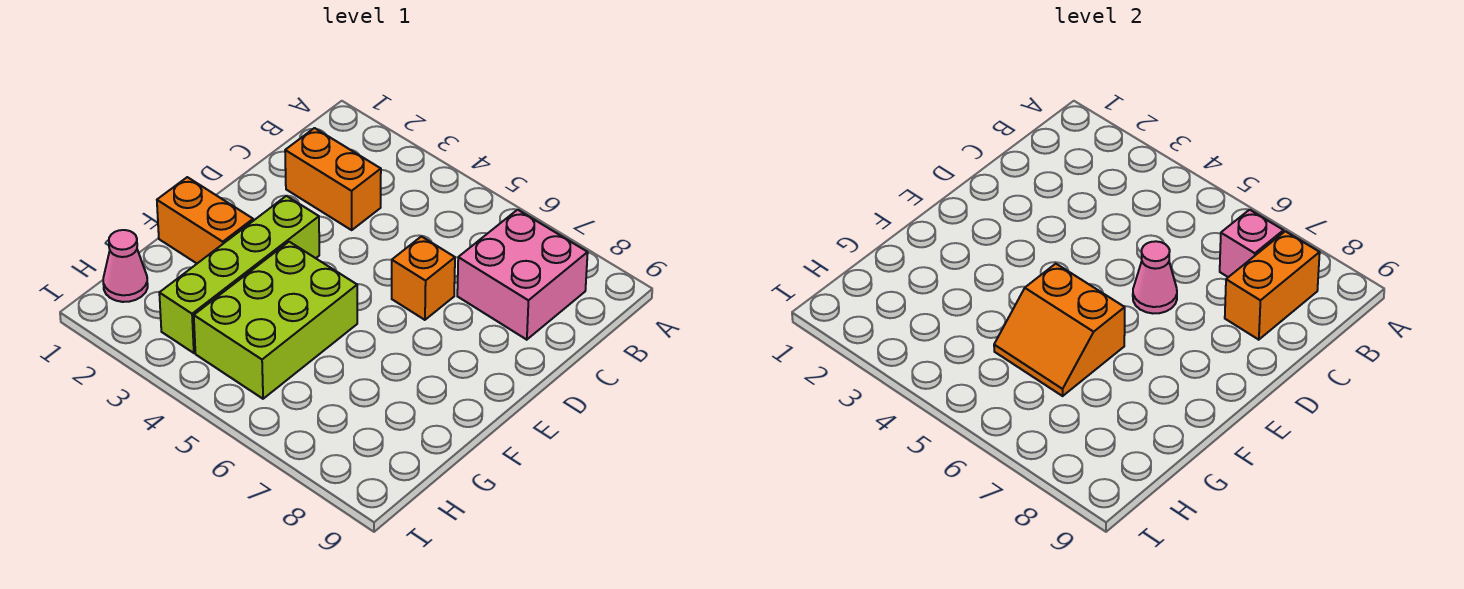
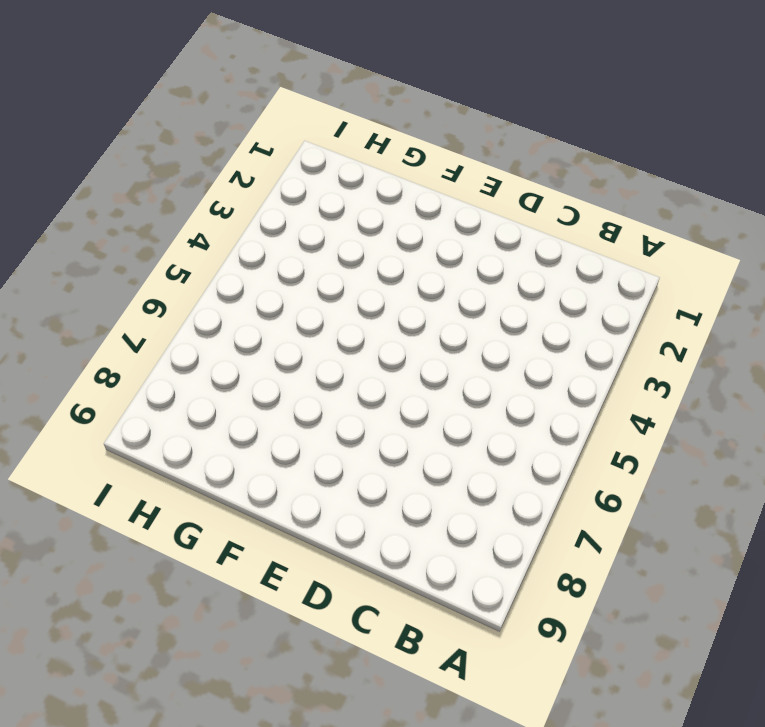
none -> pink 2x2 brick [457,210,588,340]
none -> orange 1x2 brick [285,128,381,230]

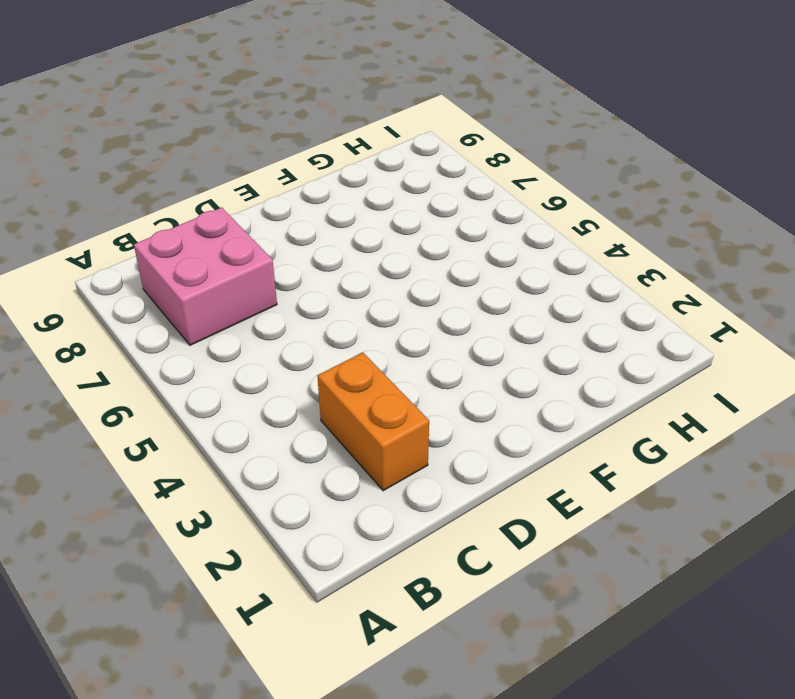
none -> orange 1x1 brick [392,236,455,320]
none -> lime 1x4 brick [159,196,319,353]

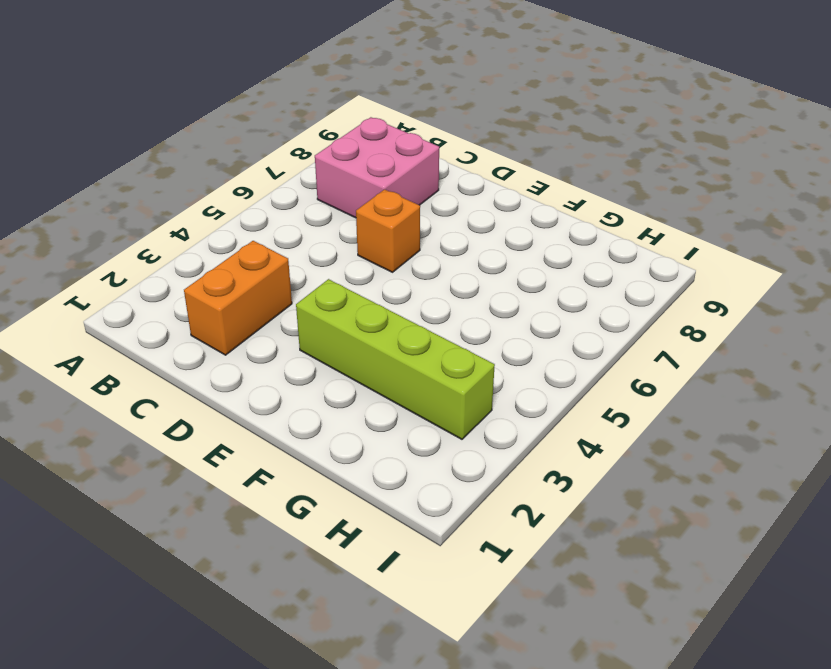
none -> orange 1x2 brick [157,177,253,263]
none -> lime 2x3 brick [194,242,357,399]

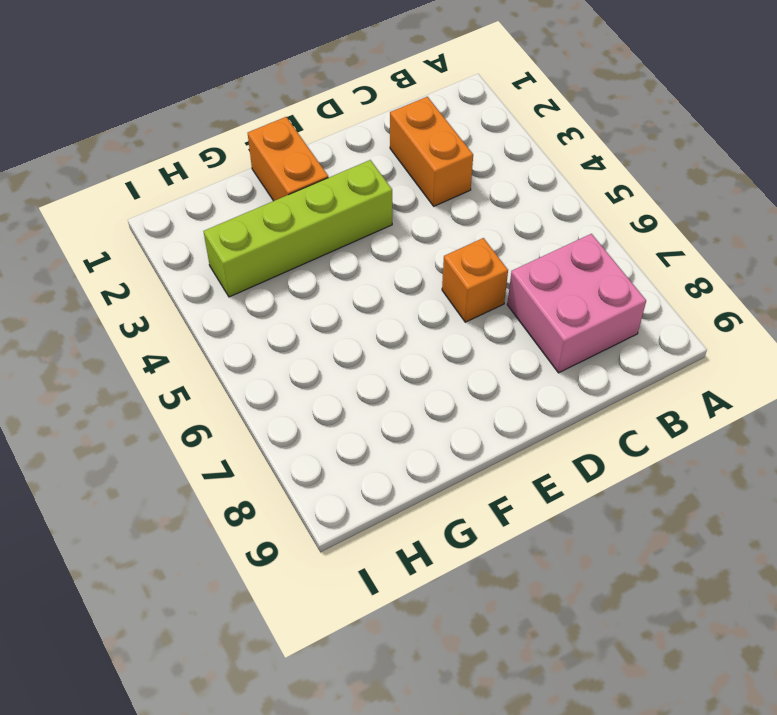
none -> lime 2x3 brick [194,242,357,399]
none -> pink 1x1 cone [103,230,148,302]

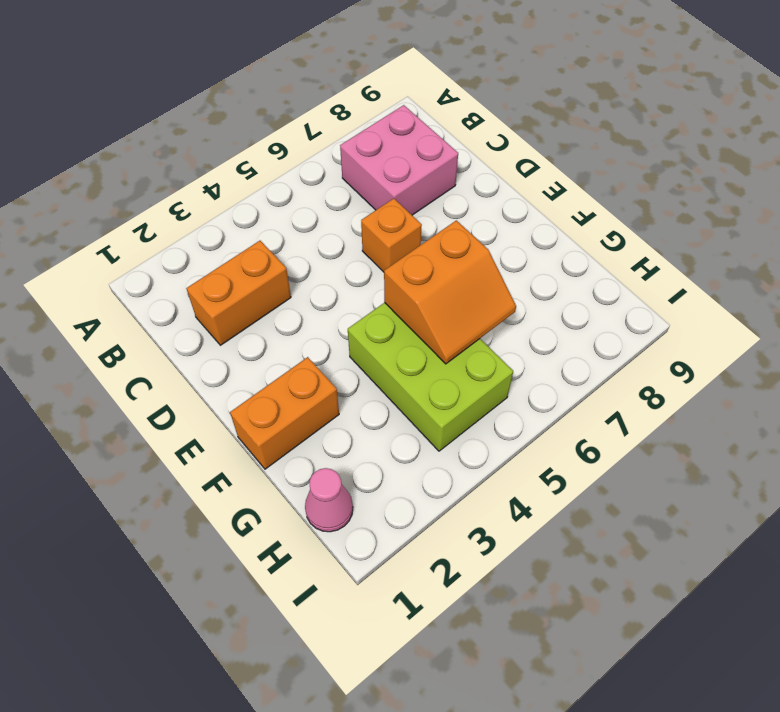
none -> lime 1x4 brick [159,196,319,353]
none -> pink 1x1 brick [1220,210,1284,277]

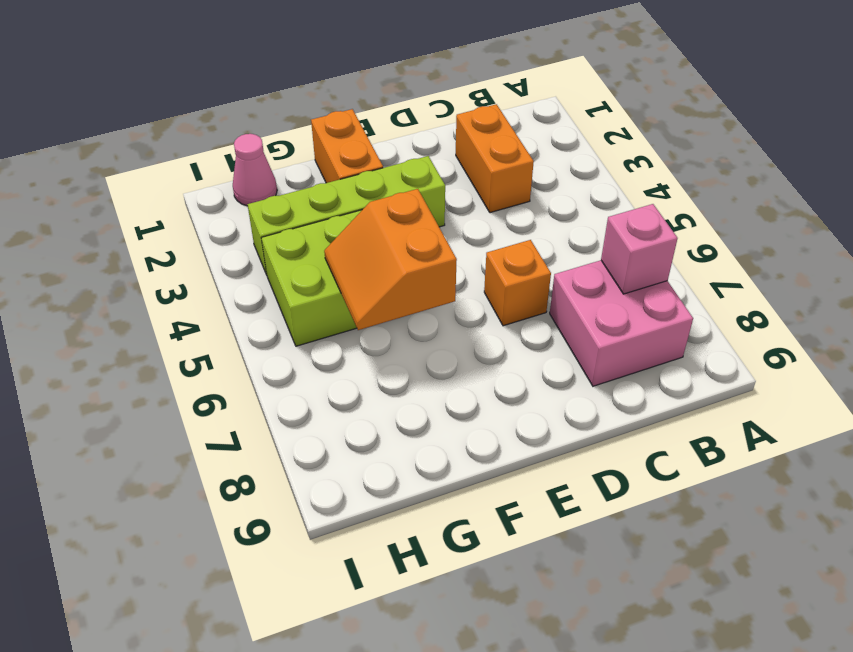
none -> orange 1x2 brick [1225,231,1320,340]
none -> pink 1x1 cone [1133,241,1177,313]

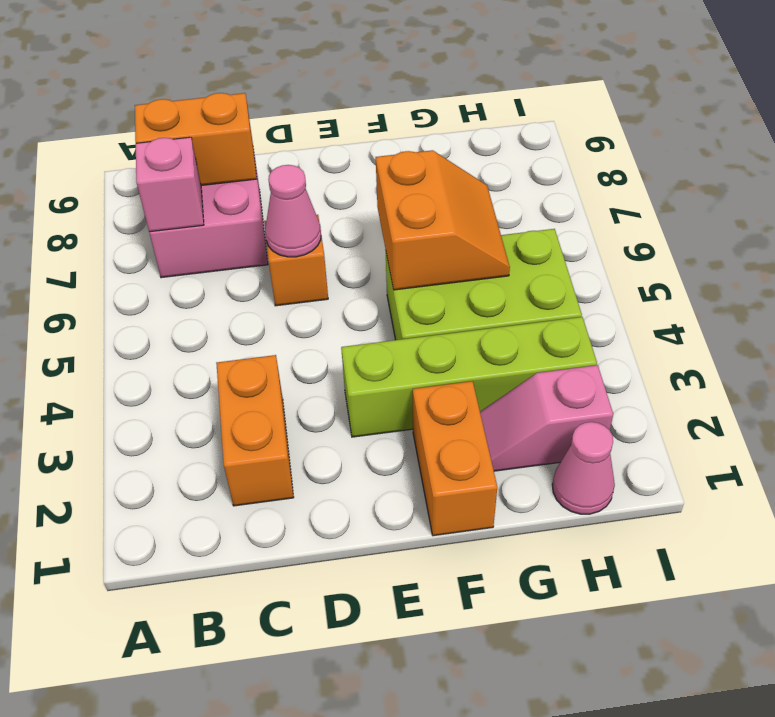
pink 1x2 slope [480,365,613,471] -> none

